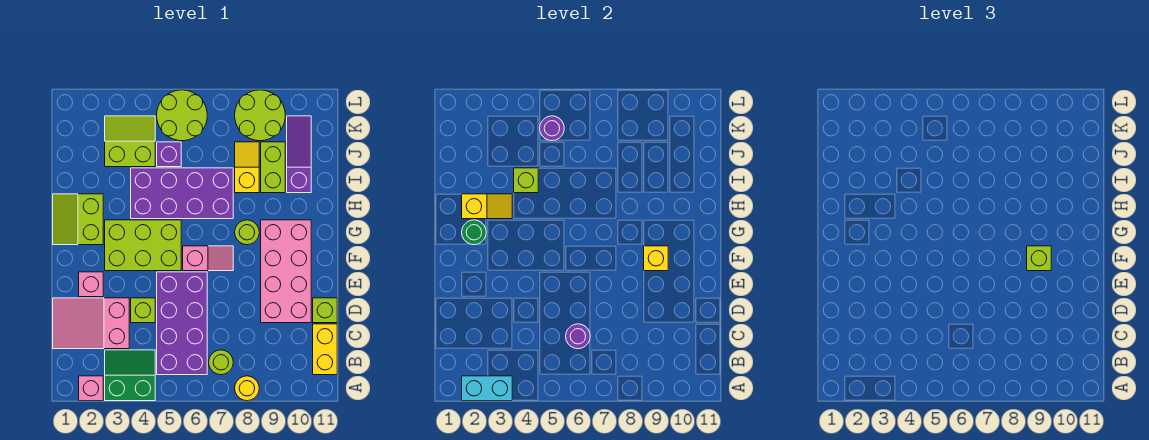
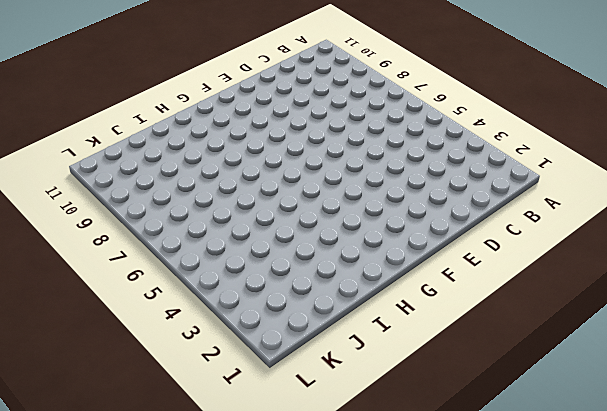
none -> pink 1x1 brick [79,376,103,401]
none -> green 2x2 slope [105,350,155,401]
none -> yellow 1x1 round brick [235,376,259,401]
none -> purple 2x4 brick [157,272,207,375]

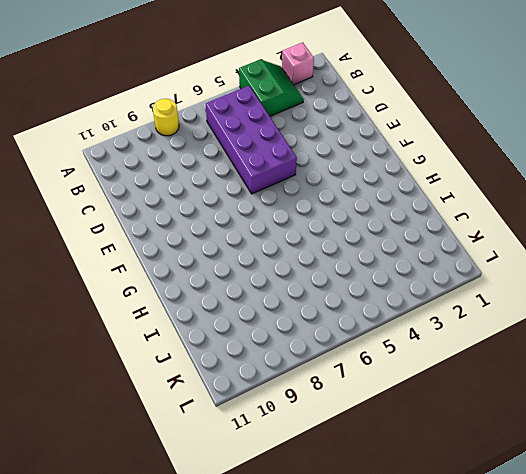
green 2x2 slope [239,59,304,116] -> green 2x2 slope turned to [105,350,155,401]
none -> lime 1x1 round brick [209,350,233,375]
none -> yellow 1x2 brick [313,324,337,375]
none -> pink 2x3 slope [53,298,129,349]
none -> lime 1x1 brick [131,298,155,323]

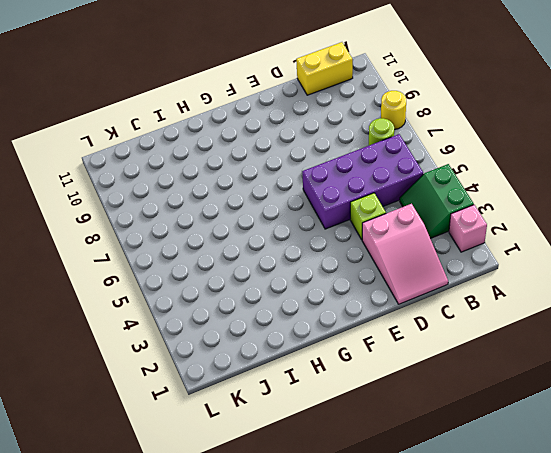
none -> pink 2x4 brick [261,220,311,323]
none -> lime 1x1 brick [313,298,337,323]
none -> pink 1x1 brick [79,272,103,297]
none -> lime 2x3 brick [105,220,181,271]

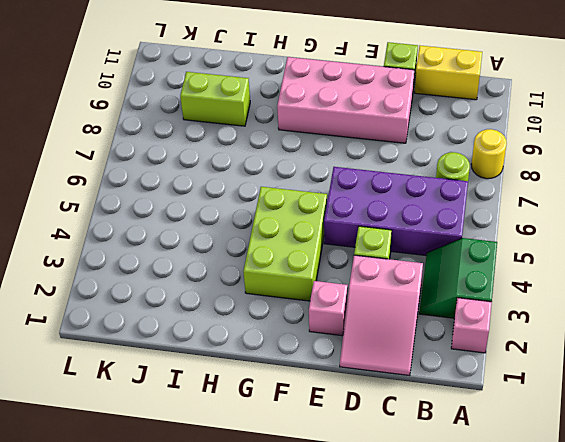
none -> pink 1x2 slope [183,246,233,271]
none -> lime 2x2 slope [53,194,103,245]
none -> lime 1x1 round brick [235,220,259,245]
none -> purple 2x4 brick [131,168,233,219]

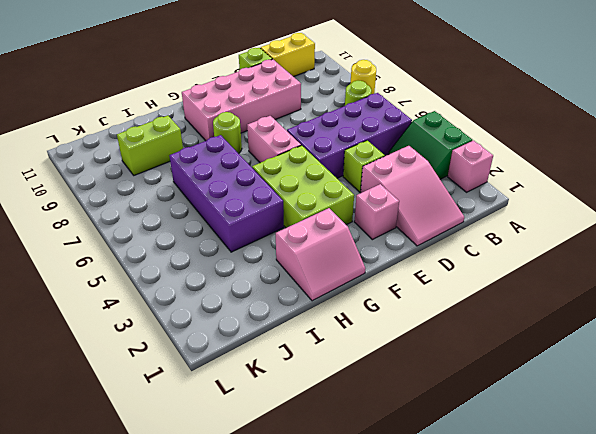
pink 1x2 brick [247,116,301,163] -> pink 1x2 slope [183,246,233,271]
pink 2x2 slope [276,208,365,301] -> lime 2x2 slope [53,194,103,245]
none -> yellow 1x2 slope [235,142,259,193]
none -> purple 1x3 slope [287,116,311,193]
none -> lime 2x2 slope [105,116,155,167]
none -> purple 1x1 brick [157,142,181,167]

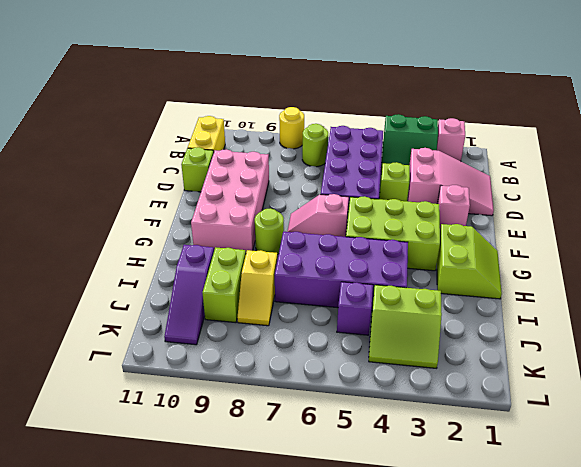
none -> lime 2x2 round brick [157,90,207,141]
none -> lime 2x2 round brick [235,90,285,141]
none -> cyan 1x2 brick [462,376,512,401]
none -> purple 1x1 round brick [566,324,590,349]

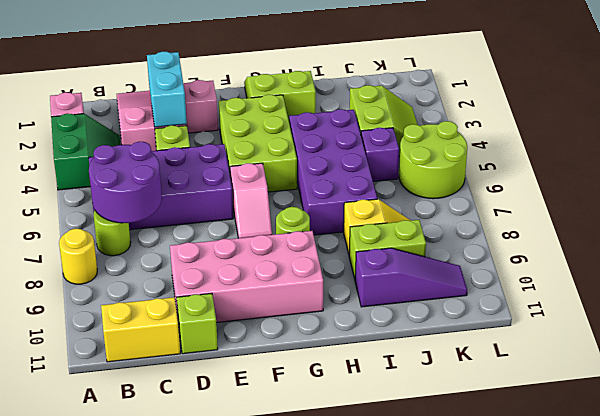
purple 2x2 round brick [89,142,162,223] -> purple 1x1 round brick [566,324,590,349]
cyan 1x2 brick [147,52,187,127] -> cyan 1x2 brick moved to [462,376,512,401]
none -> lime 2x2 round brick [235,90,285,141]
none -> yellow 1x1 brick [644,246,668,271]
none -> green 1x1 round brick [462,220,486,245]
none -> yellow 1x2 slope [462,194,512,219]

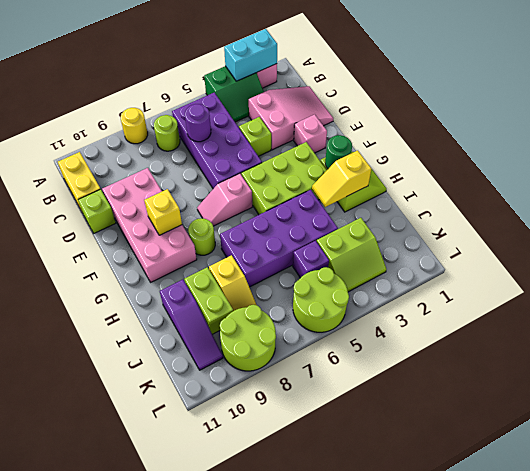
none -> lime 1x1 brick [514,168,538,193]
none -> purple 1x1 round brick [540,116,564,141]
none -> lime 1x1 brick [1027,246,1051,271]

